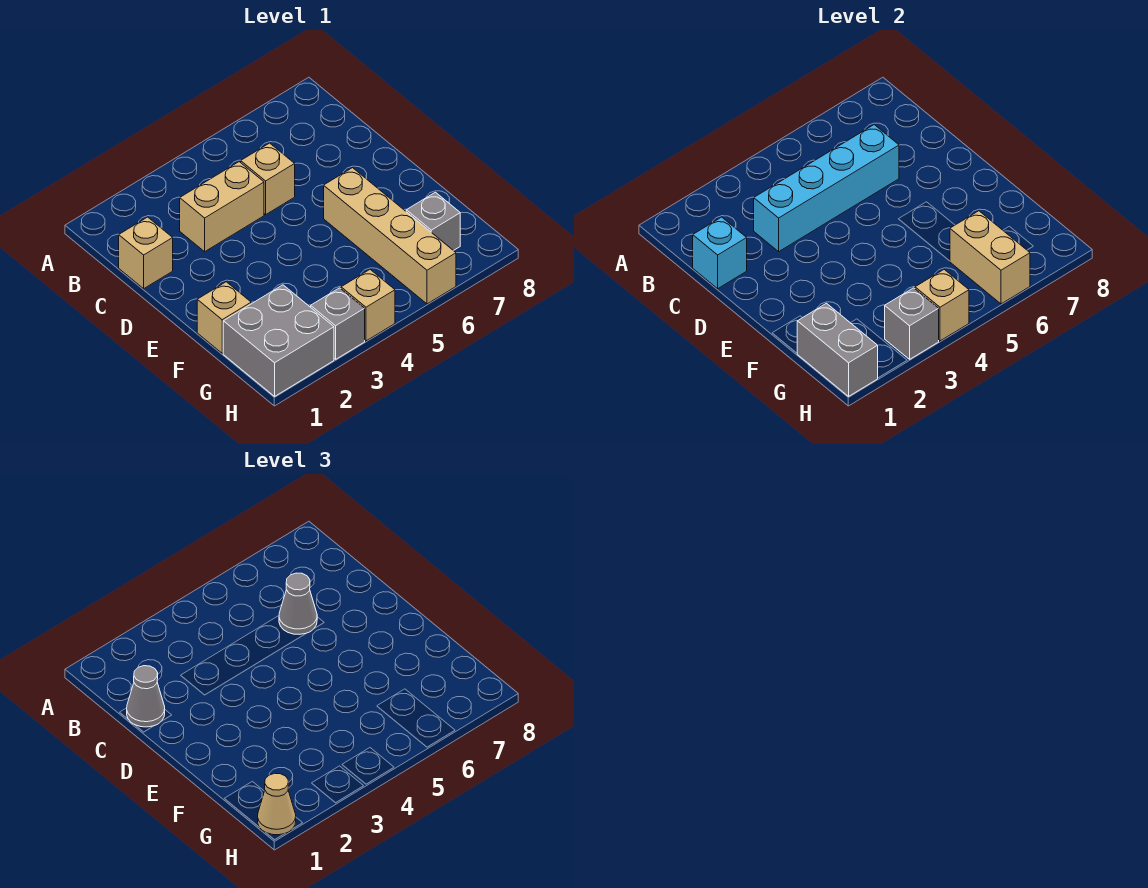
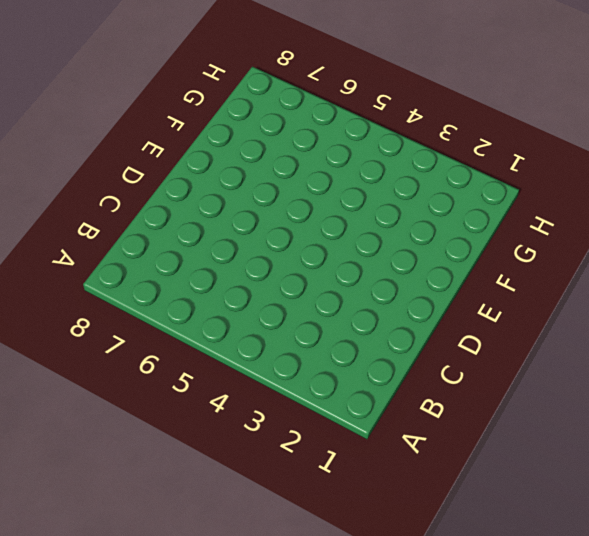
none -> tan 1x1 brick [119,217,173,289]
none -> tan 1x2 brick [180,162,264,252]
none -> tan 1x1 brick [241,143,295,215]

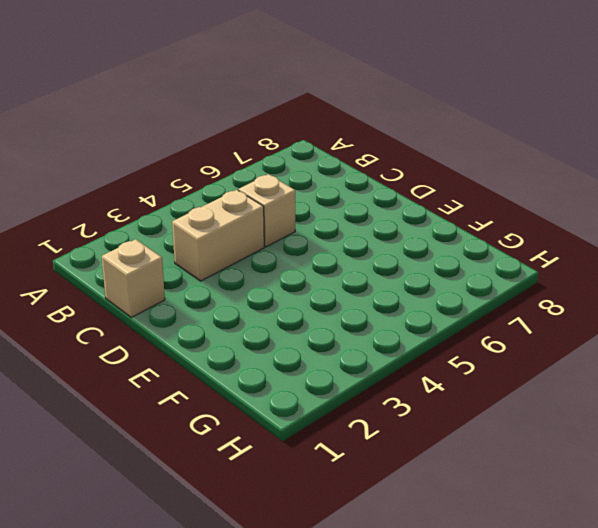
none -> tan 1x4 brick [324,168,456,304]
none -> tan 1x1 brick [197,282,251,353]
none -> grey 2x2 brick [223,285,334,396]

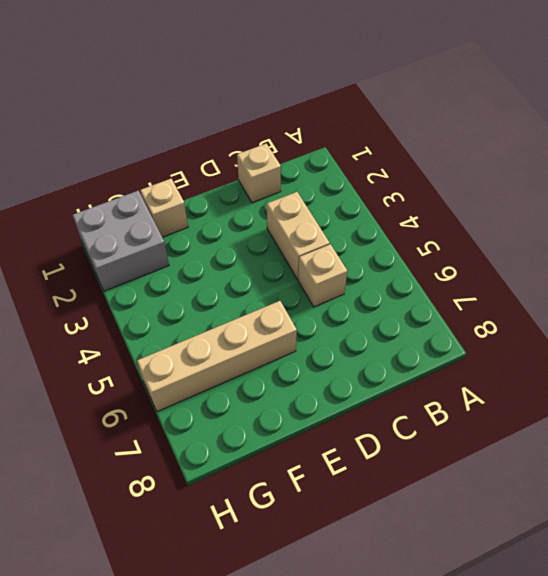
none -> grey 1x1 brick [406,192,460,251]
none -> grey 1x1 brick [311,288,365,359]
none -> tan 1x1 brick [341,270,395,341]

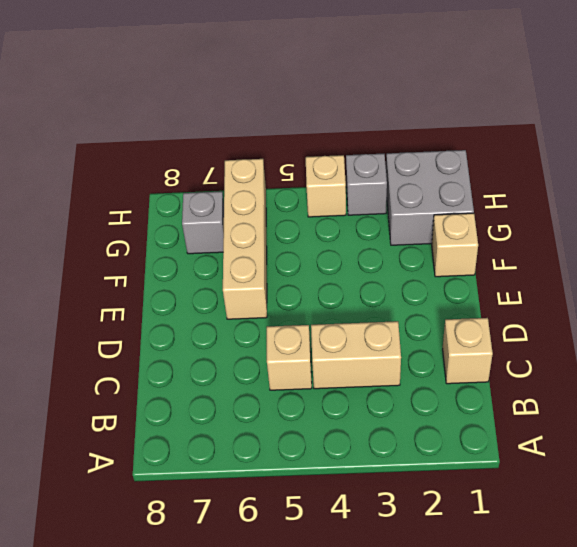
none -> cyan 1x1 brick [693,217,747,289]
none -> cyan 1x4 brick [754,125,899,252]
none -> grey 1x2 brick [797,303,878,396]

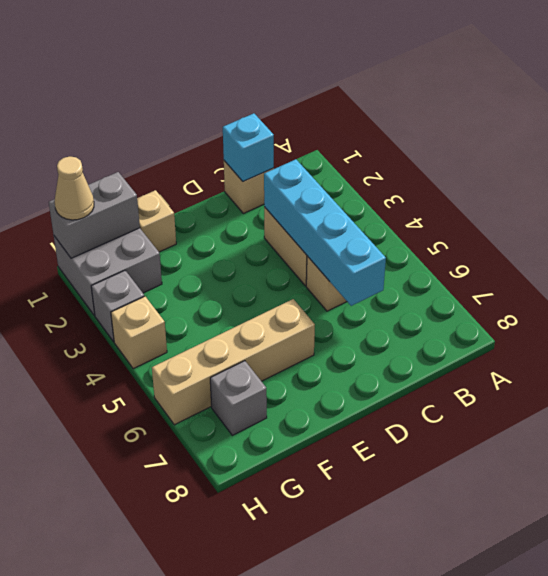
none -> tan 1x2 brick [950,211,1030,304]
none -> grey 1x1 brick [885,288,939,359]
none -> tan 1x1 brick [915,270,969,341]

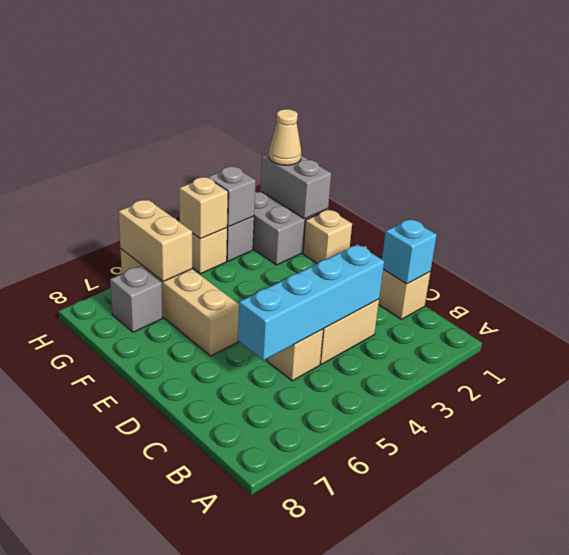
none -> grey 1x1 cone [127,666,165,727]
none -> grey 1x1 cone [279,573,317,634]

